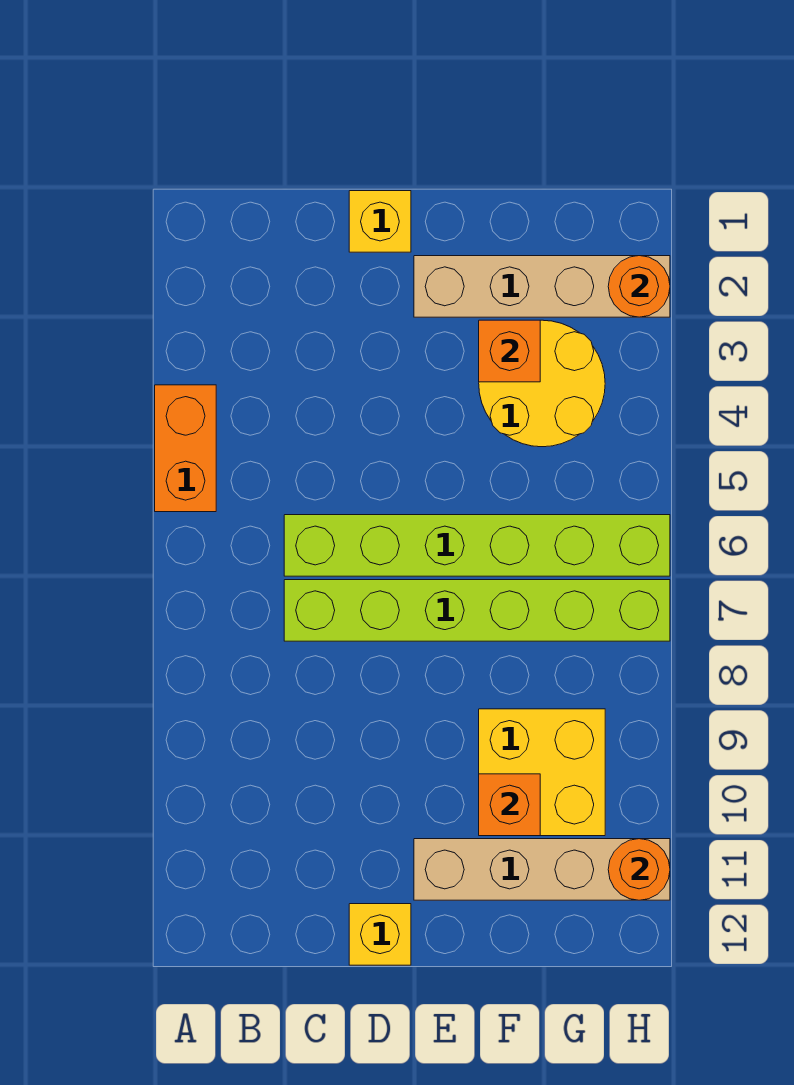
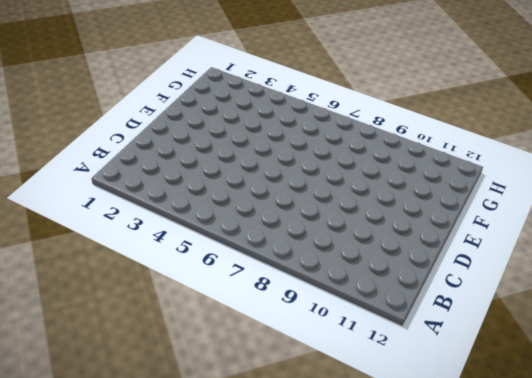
none -> orange 1x2 brick [155,385,216,512]
none -> lime 1x6 brick [284,515,670,576]
none -> lime 1x6 brick [284,580,670,641]

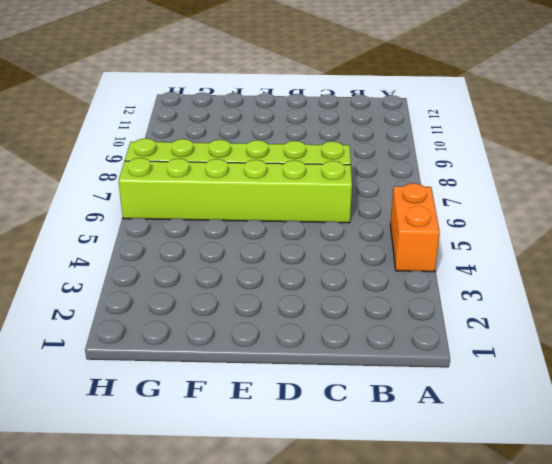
none -> yellow 1x1 brick [349,191,411,252]
none -> yellow 1x1 brick [349,904,411,965]
none -> tan 1x4 brick [414,256,670,317]

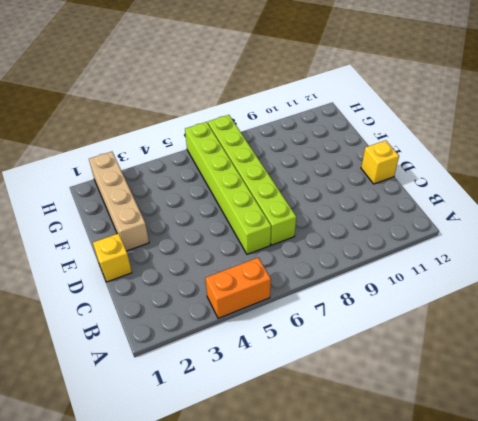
none -> tan 1x4 brick [414,839,670,900]
none -> yellow 2x2 round brick [479,320,605,447]
none -> yellow 2x2 brick [479,709,605,836]

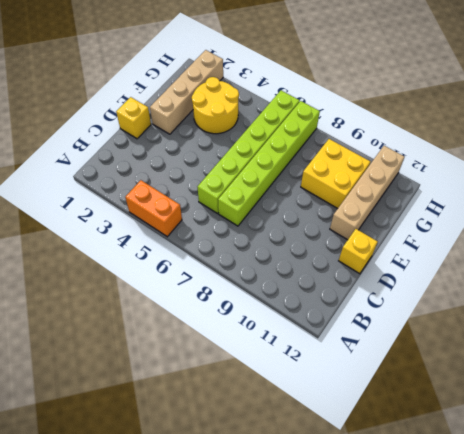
none -> orange 1x1 brick [479,320,540,382]
none -> orange 1x1 brick [479,774,540,836]
none -> orange 1x1 round brick [608,256,670,317]

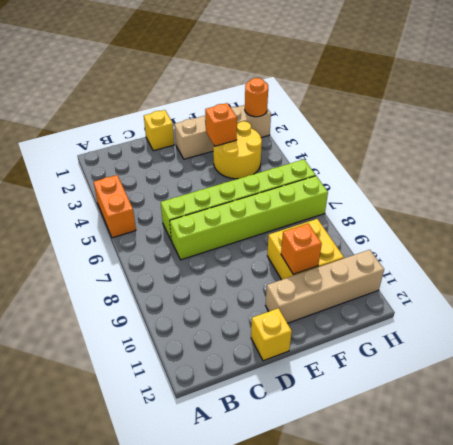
none -> orange 1x1 round brick [608,839,670,900]

